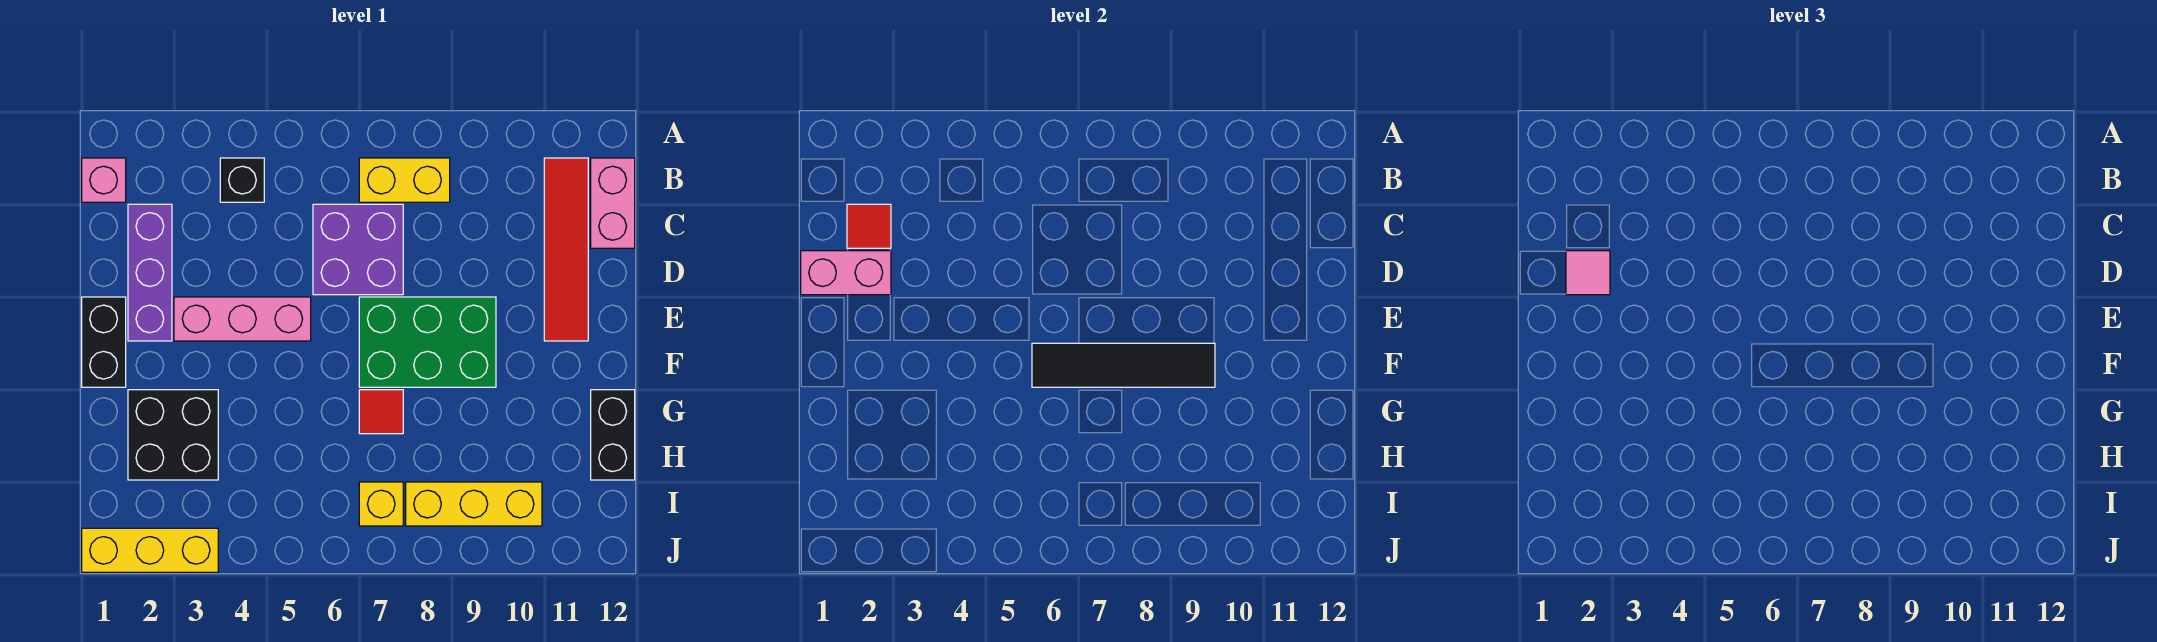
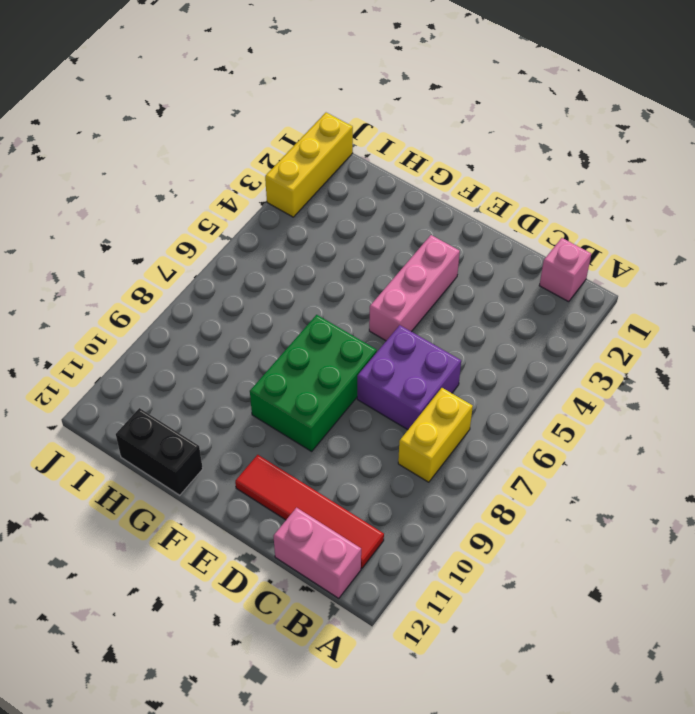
none -> black 1x1 brick [220,158,264,202]
none -> purple 1x3 brick [128,204,172,341]
none -> black 1x2 brick [82,297,126,387]

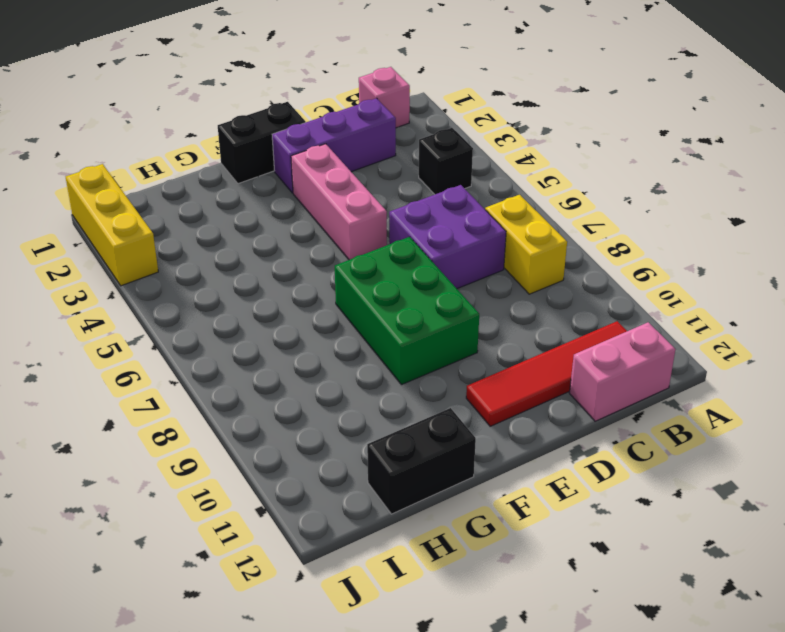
none -> black 2x2 brick [128,390,218,480]
none -> red 1x1 tile [359,390,403,434]
none -> yellow 1x1 brick [359,482,403,526]

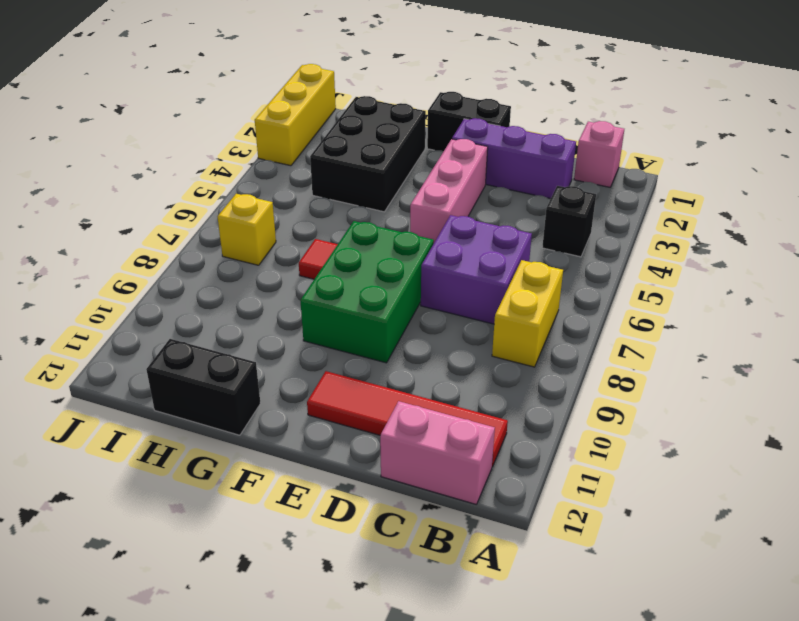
black 2x3 brick [310,96,426,212] -> black 2x2 brick [128,390,218,480]
none -> yellow 1x3 brick [406,482,542,526]
none -> red 1x1 tile [847,204,891,248]
none -> pink 1x2 brick [801,251,891,295]

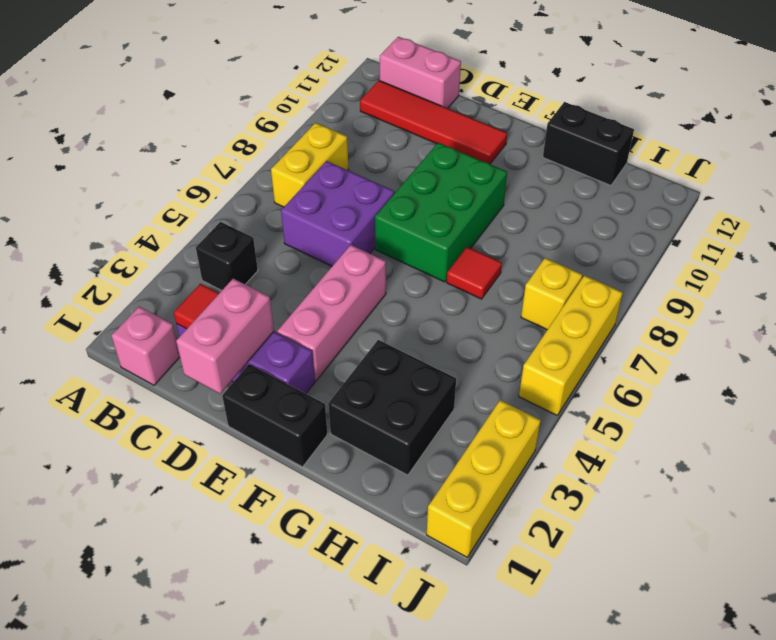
yellow 1x3 brick [519,275,623,415] -> yellow 1x3 brick moved to [406,482,542,526]
none -> black 1x4 tile [1032,343,1215,387]
none -> pink 1x1 tile [1566,251,1610,295]

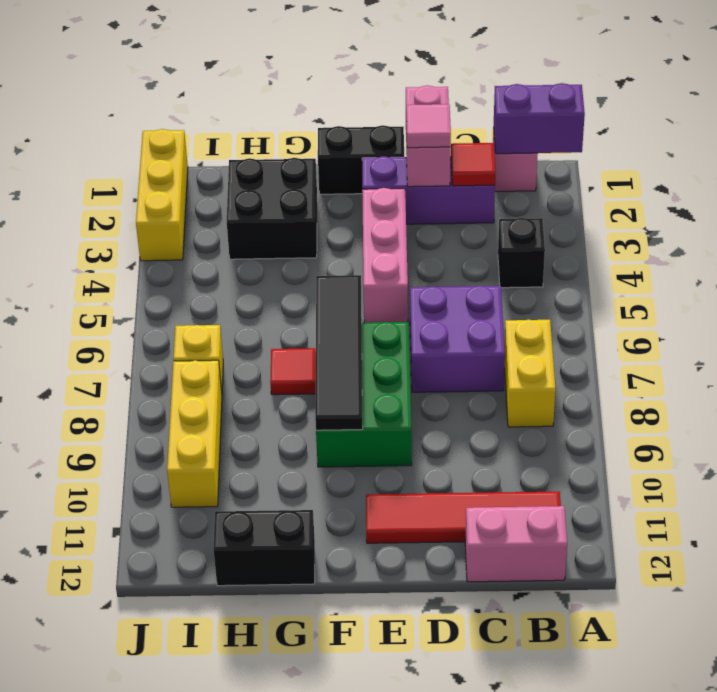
purple 1x2 brick [494,83,585,154] -> none

